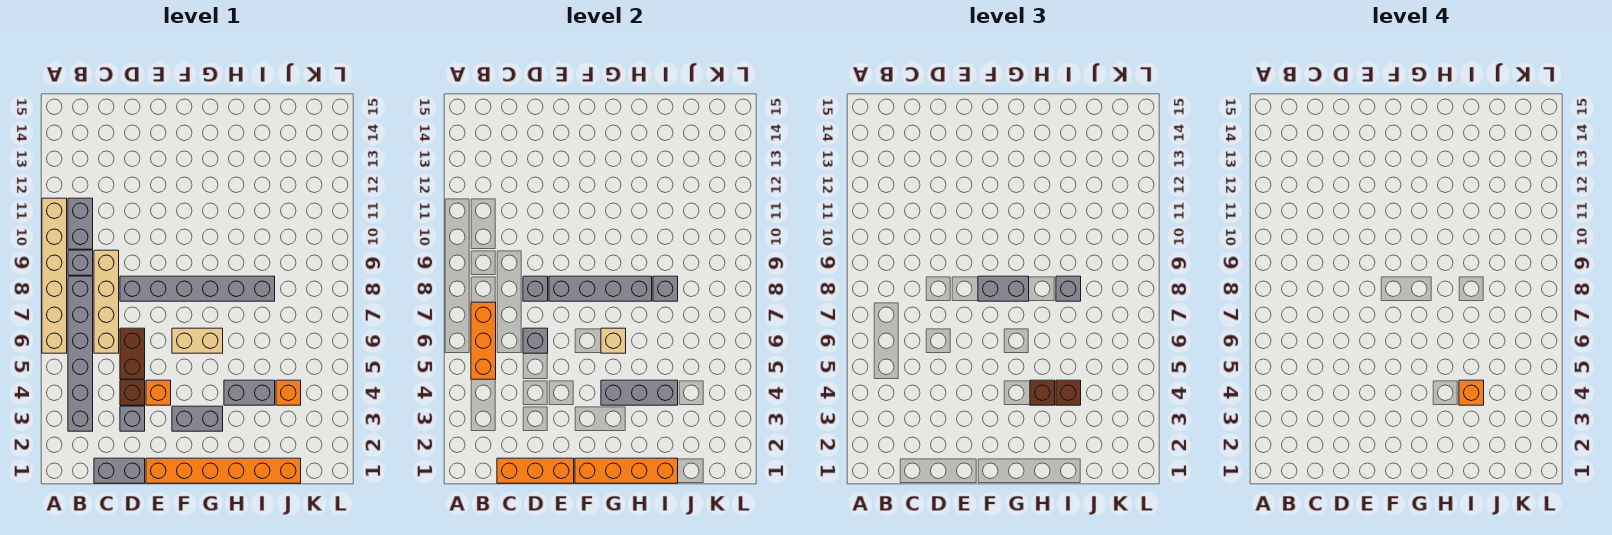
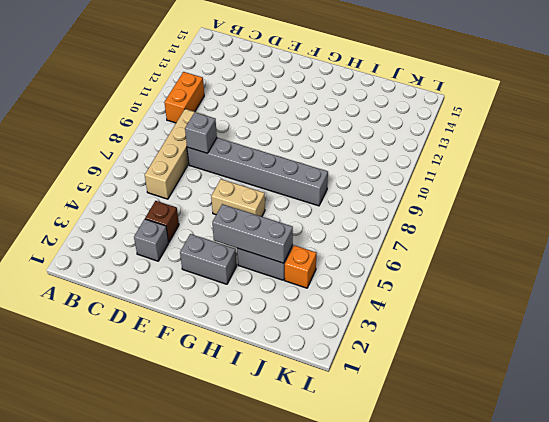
orange 1x2 brick [164,72,204,123] -> grey 1x2 brick [68,198,93,249]
none -> tan 1x6 brick [42,198,67,353]
none -> grey 1x6 brick [68,276,93,431]
none -> grey 1x1 brick [68,250,93,275]
none -> grey 1x2 brick [94,458,145,483]

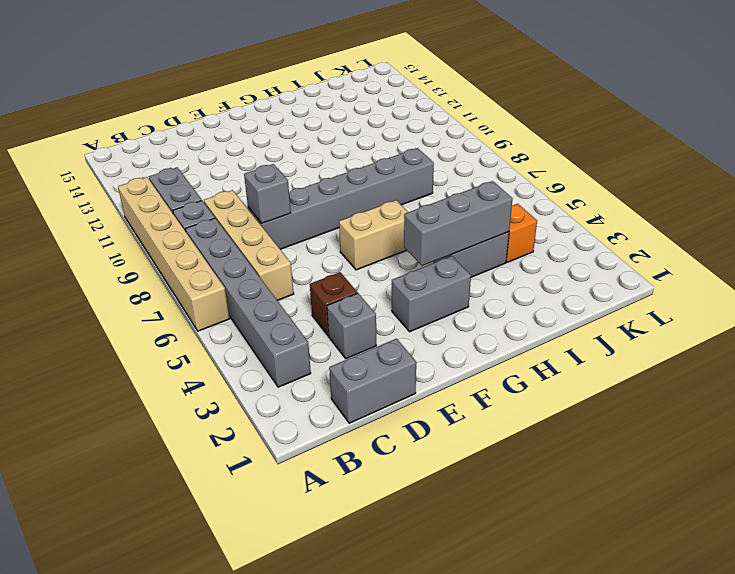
none -> brown 1x2 brick [120,328,145,379]
none -> orange 1x6 brick [146,458,301,483]
none -> orange 1x1 brick [146,380,171,405]
none -> orange 1x3 brick [471,302,496,379]

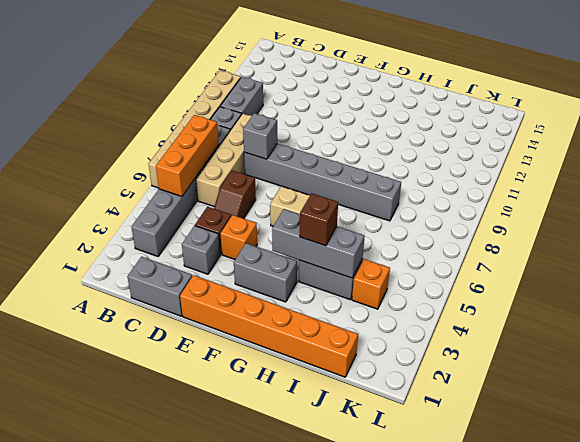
brown 1x2 slope [214,171,256,219] -> brown 1x2 brick [120,328,145,379]
none -> orange 1x3 brick [497,458,574,483]
none -> grey 1x1 brick [523,328,548,353]
none -> grey 1x4 brick [549,276,652,301]
none -> orange 1x4 brick [575,458,678,483]

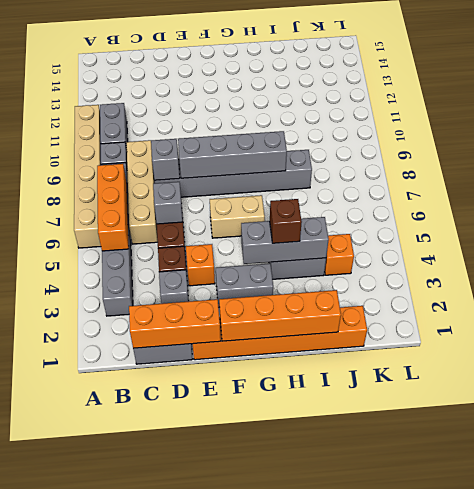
none -> tan 1x1 brick [601,328,626,353]
none -> grey 1x1 brick [653,276,678,301]
none -> grey 1x2 brick [978,276,1029,301]
none -> brown 1x1 brick [1056,380,1081,405]

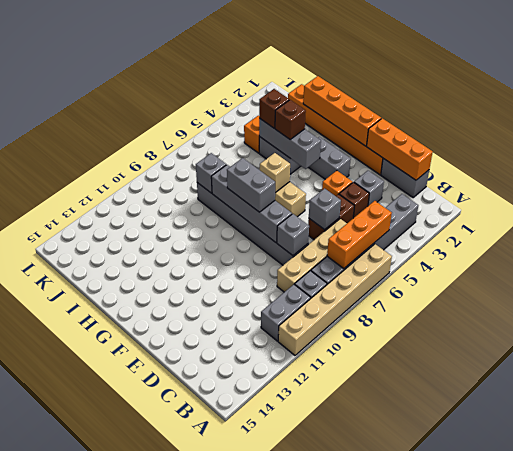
none -> grey 1x1 brick [1056,276,1081,301]
none -> orange 1x1 brick [1459,380,1484,405]

